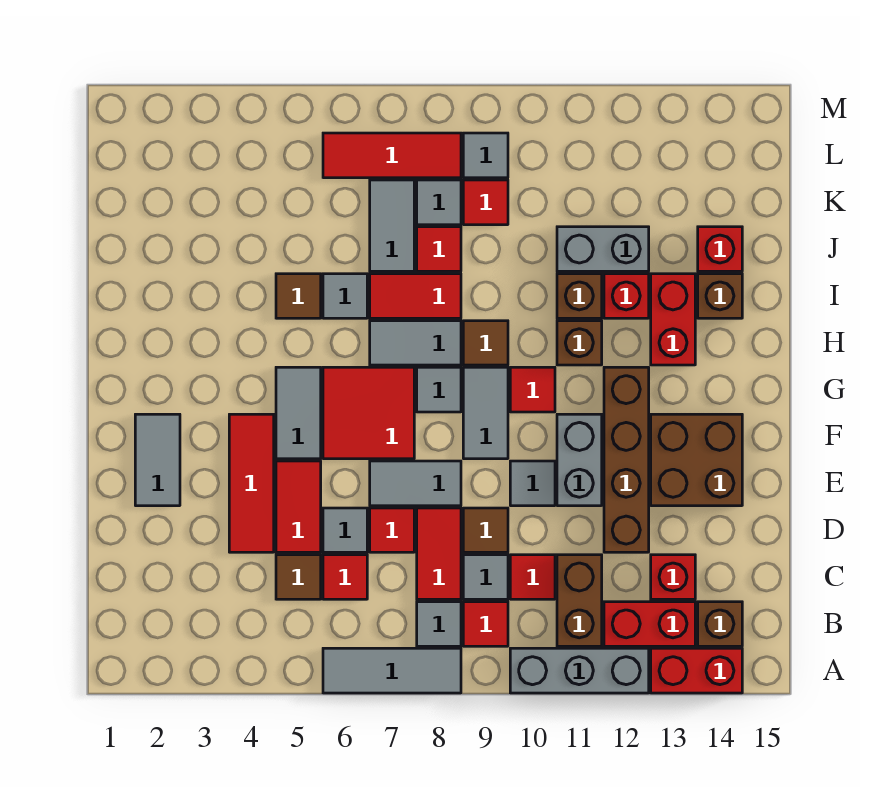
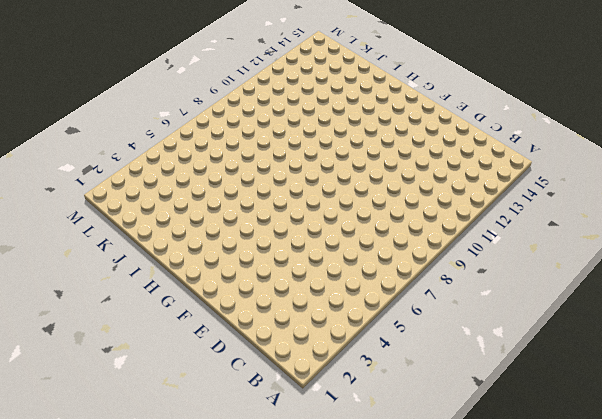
none -> grey 1x3 tile [323,648,461,693]
none -> grey 1x3 brick [510,648,649,693]
none -> red 1x2 brick [651,648,742,693]
none -> grey 1x1 tile [417,602,461,646]

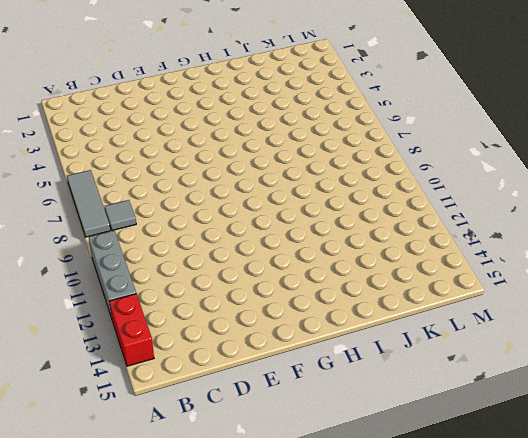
none -> red 1x1 tile [463,602,508,646]
none -> brown 1x2 brick [557,555,602,646]
none -> red 1x2 brick [604,602,695,646]
none -> brown 1x1 brick [698,602,742,646]

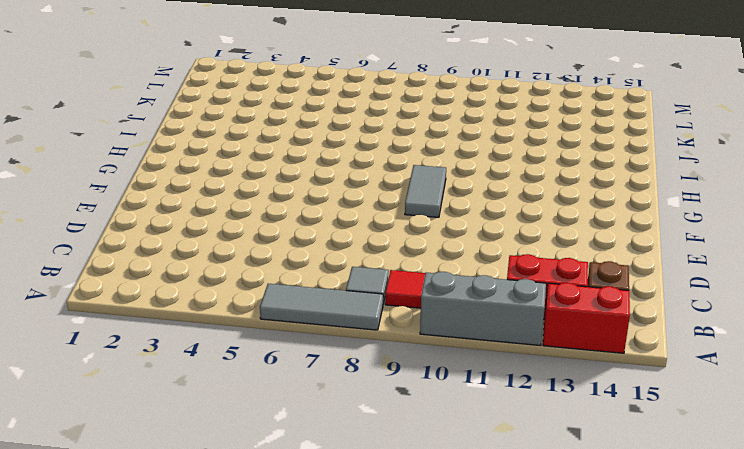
none -> brown 1x2 brick [557,555,602,646]
none -> brown 1x1 tile [276,555,321,599]
none -> red 1x1 tile [323,555,367,599]
none -> red 1x2 tile [417,508,461,599]

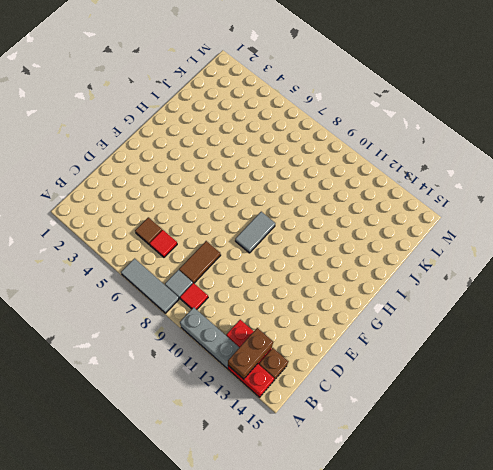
brown 1x2 brick [228,328,273,379] -> brown 1x2 brick moved to [557,555,602,646]
brown 1x2 tile [179,241,221,283] -> red 1x2 tile [417,508,461,599]
none -> grey 1x1 tile [463,555,508,599]
none -> red 1x1 tile [510,555,555,599]
none -> red 1x1 brick [651,555,695,599]
none -> red 1x3 tile [229,414,274,552]

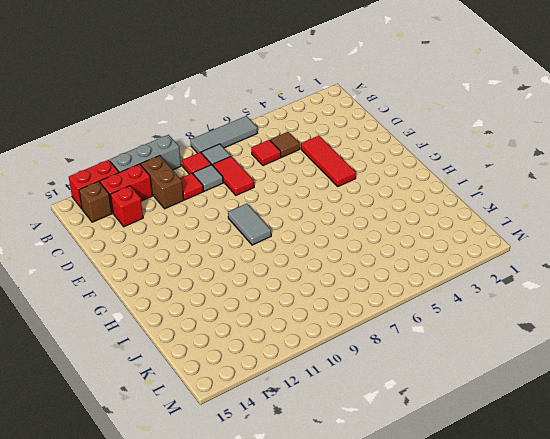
none -> red 1x2 tile [276,461,321,552]
none -> grey 1x1 tile [323,508,367,552]
none -> red 1x1 tile [370,508,414,552]
none -> brown 1x1 tile [463,508,508,552]

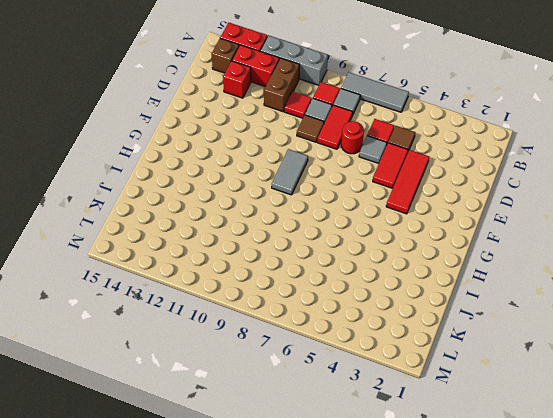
red 1x1 round brick [341,121,364,154] -> red 1x1 tile [370,508,414,552]
none -> brown 1x4 brick [604,367,649,552]
none -> grey 1x2 tile [135,414,180,506]
none -> grey 1x2 tile [370,461,461,506]
none -> grey 1x1 tile [510,461,555,506]

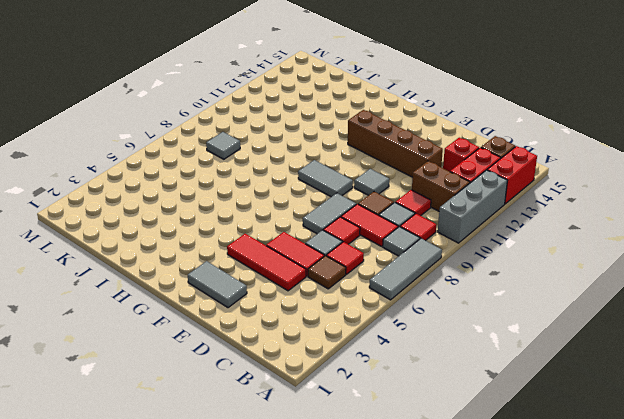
none -> grey 1x2 brick [557,414,602,506]
none -> brown 2x2 brick [651,414,742,506]
none -> grey 1x2 tile [276,367,321,459]
none -> red 2x2 tile [323,367,414,459]

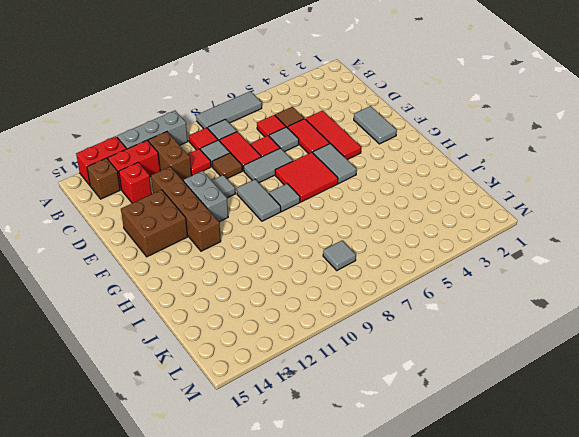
none -> red 1x1 tile [510,367,555,412]
none -> grey 1x2 tile [370,321,461,365]
none -> brown 1x1 tile [463,321,508,365]
none -> brown 1x1 brick [557,321,602,365]

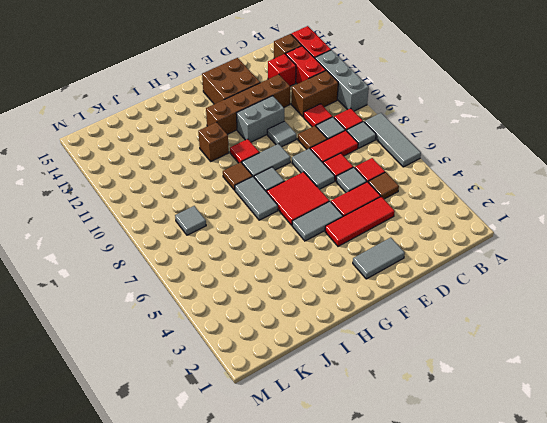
none -> red 1x2 brick [651,274,695,365]
none -> brown 1x1 tile [276,274,321,318]
none -> grey 1x1 tile [323,274,367,318]
none -> red 1x2 tile [370,274,461,318]

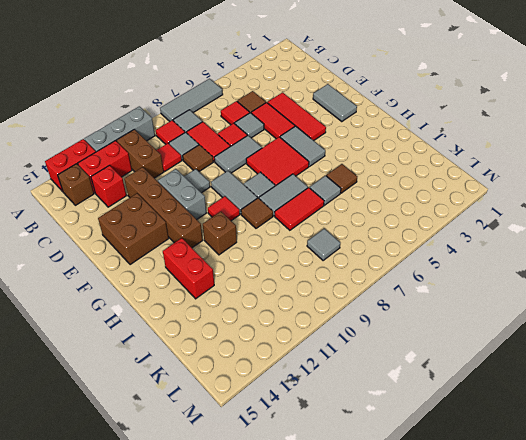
none -> brown 1x1 brick [557,274,602,318]
none -> red 1x1 brick [604,274,649,318]
none -> brown 1x1 brick [698,274,742,318]
none -> grey 1x2 tile [370,180,414,271]

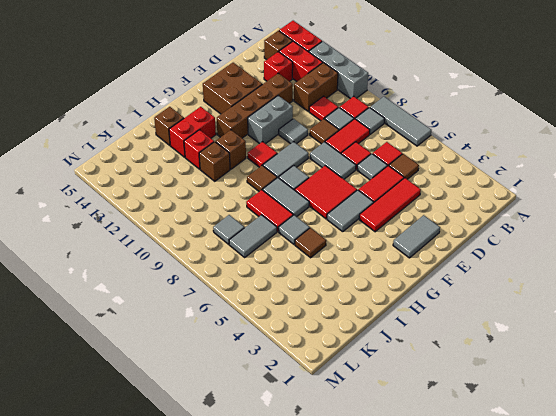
none -> red 1x1 tile [417,227,461,271]
none -> grey 1x2 brick [557,227,649,271]
none -> red 1x1 brick [698,227,742,271]
none -> red 1x1 tile [463,180,508,225]

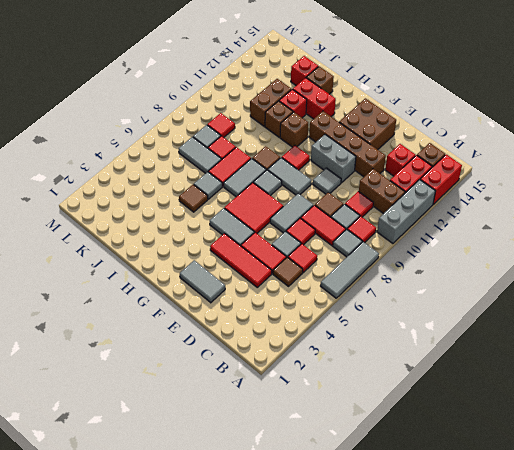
brown 1x2 brick [250,79,291,126] -> grey 1x2 brick [557,227,649,271]
none -> red 1x3 tile [323,133,461,178]
none -> grey 1x1 tile [463,133,508,178]

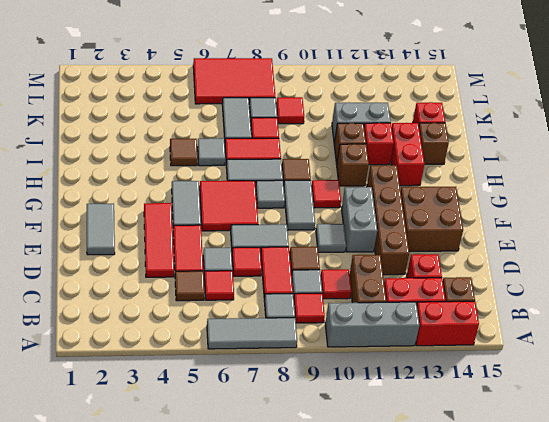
red 2x3 tile [193,58,275,104] -> red 1x3 tile [323,133,461,178]
none -> grey 1x1 tile [463,133,508,178]

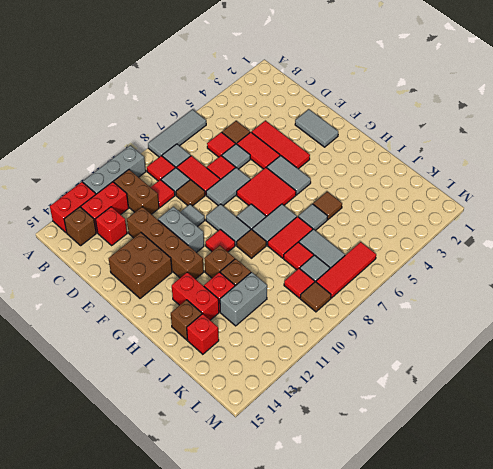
brown 1x1 tile [300,282,331,312] -> grey 1x1 tile [463,133,508,178]

